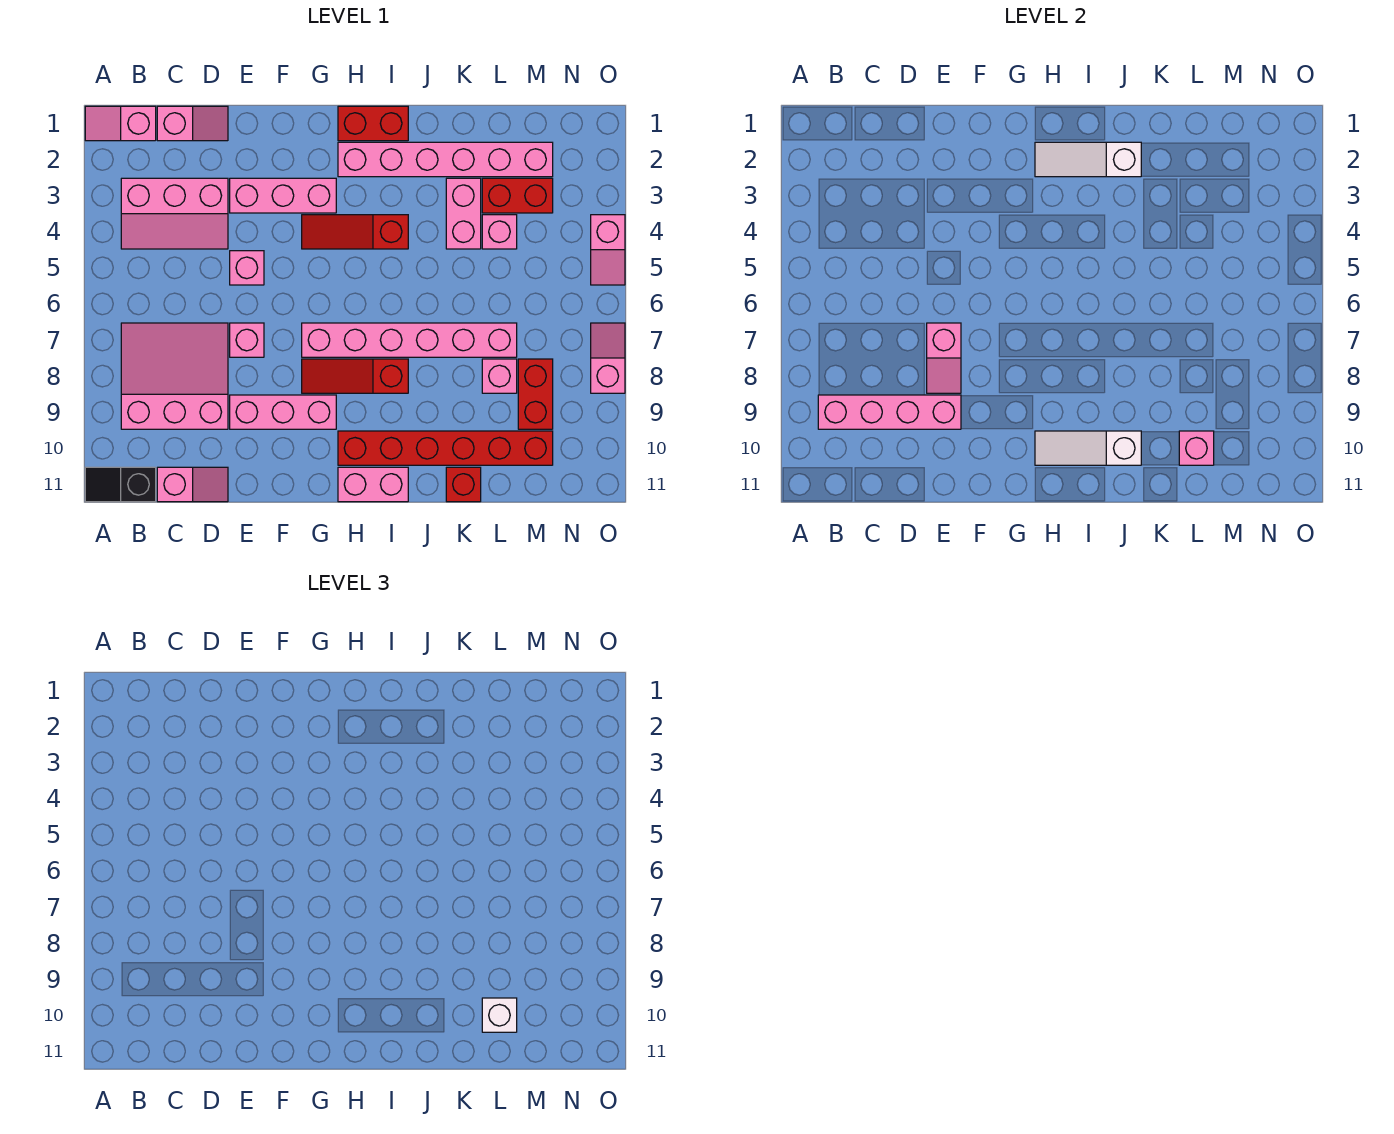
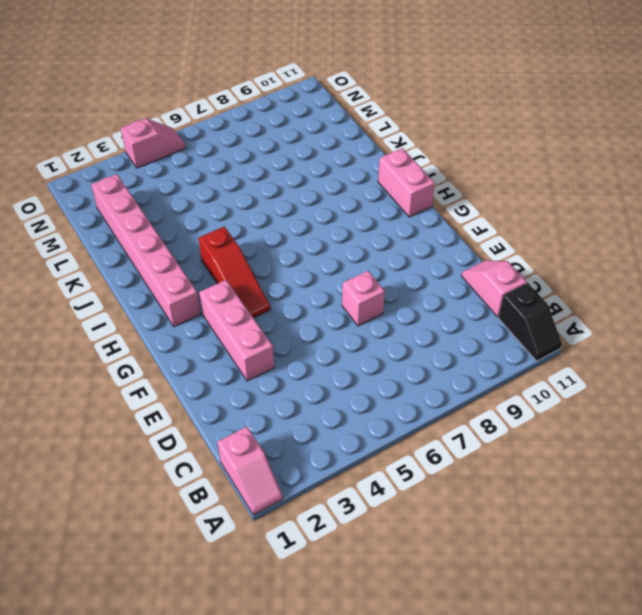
none -> pink 2x3 slope [121,178,228,249]
none -> pink 3x3 slope [121,323,228,429]
none -> pink 1x2 slope [157,106,228,141]
none -> pink 1x1 brick [230,251,264,285]

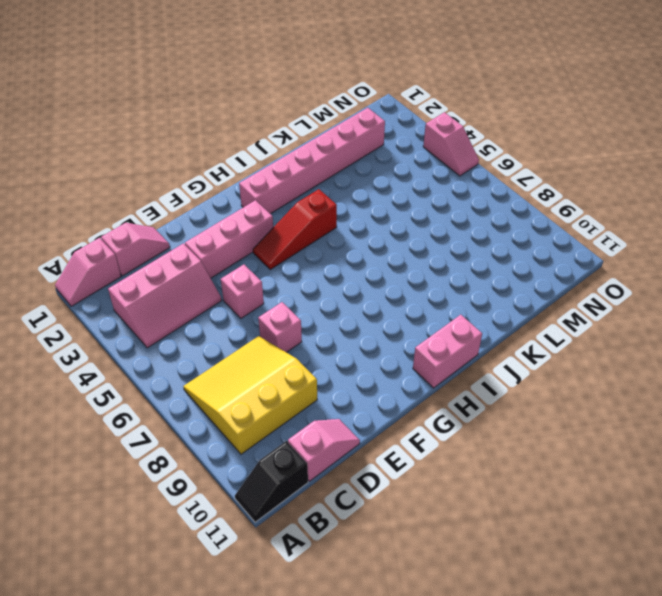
yellow 3x3 slope [183,336,317,454] -> pink 3x3 slope [121,323,228,429]
none -> pink 1x3 brick [230,395,336,429]
none -> pink 1x6 brick [302,323,517,357]
none -> red 1x3 slope [302,359,408,393]
none -> red 1x2 brick [338,106,408,141]

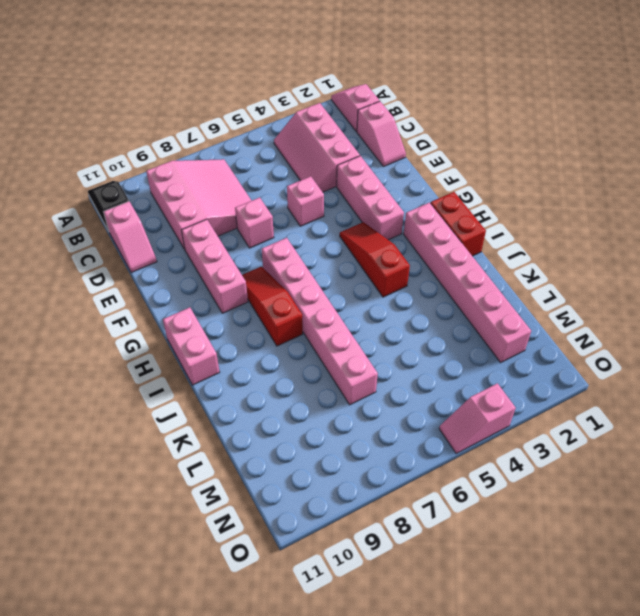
none -> red 1x6 brick [338,431,553,465]
none -> pink 1x2 brick [446,178,481,249]
none -> red 1x1 brick [446,467,481,502]
none -> red 1x2 brick [482,178,553,213]

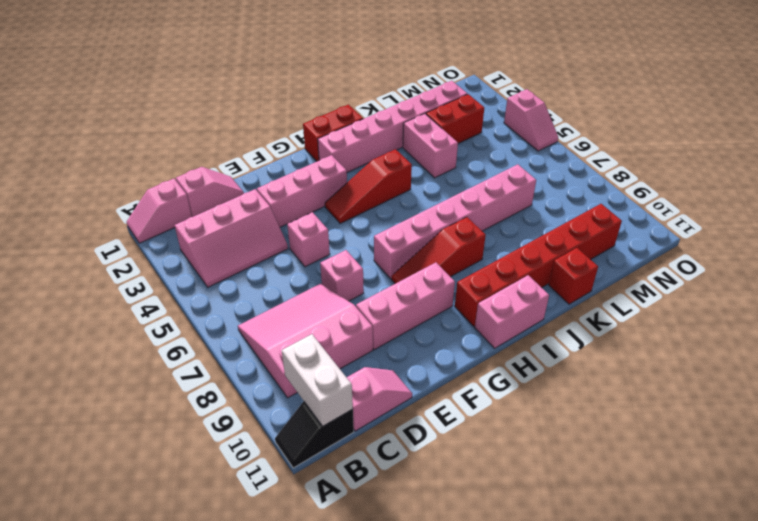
white 1x2 brick [282,334,353,426] -> none
none -> pink 1x1 brick [482,215,517,249]
none -> pink 1x1 brick [482,359,517,393]
none -> red 1x2 brick [518,359,553,429]
none -> pink 1x2 slope [591,323,625,393]

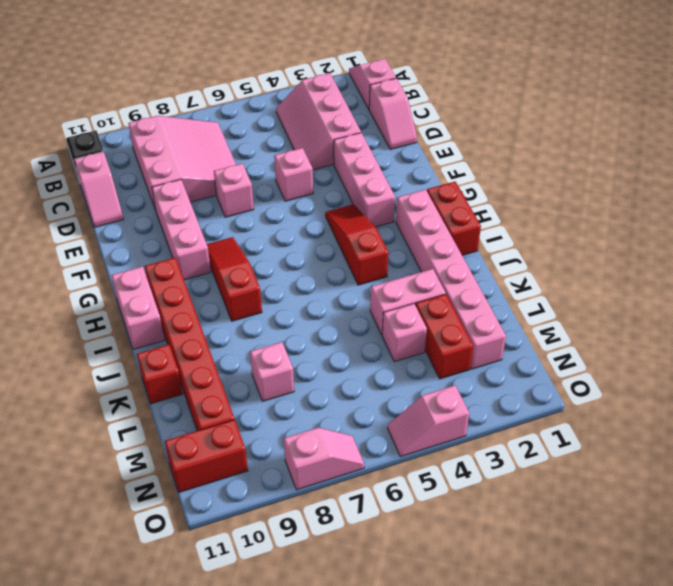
red 1x2 brick [165,420,248,492] -> red 1x2 brick moved to [518,359,553,429]
none -> pink 1x6 brick [302,323,517,357]
none -> pink 1x4 brick [818,395,961,429]
none -> pink 1x2 slope [927,323,961,393]
none -> white 1x3 slope [1035,142,1141,177]

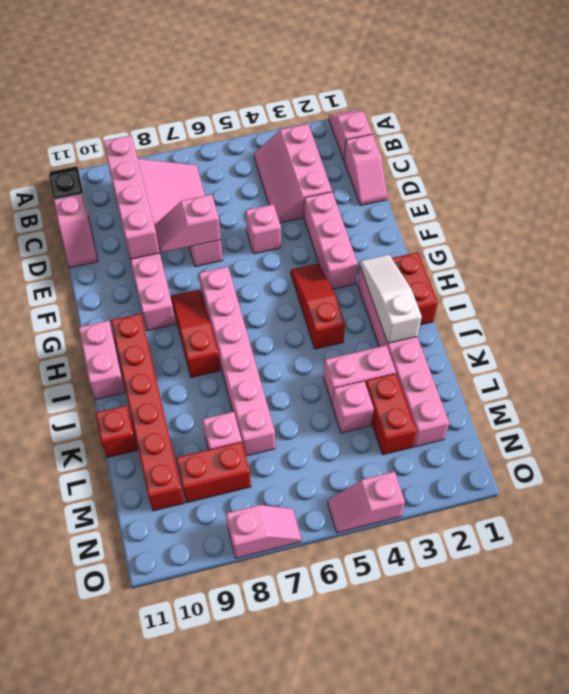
none -> white 1x3 slope [1035,431,1141,465]
none -> pink 1x1 brick [1179,431,1214,465]
none -> white 1x1 brick [482,998,517,1032]

